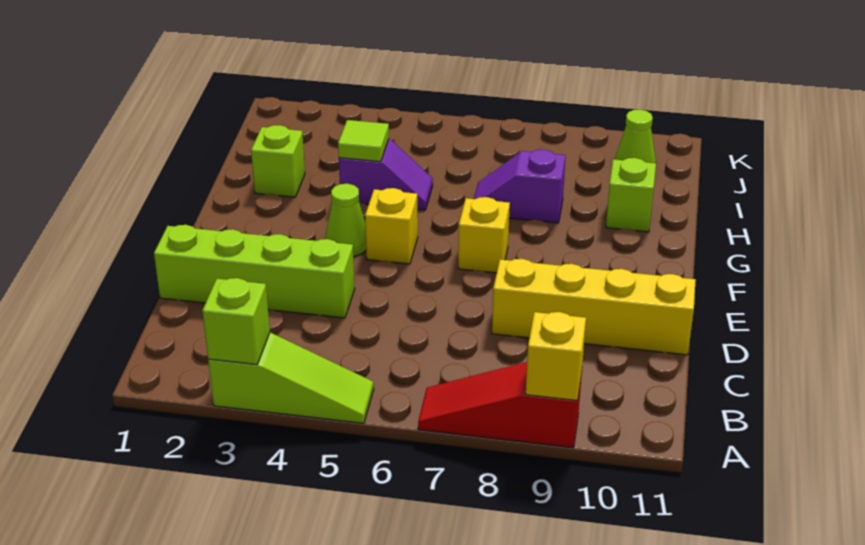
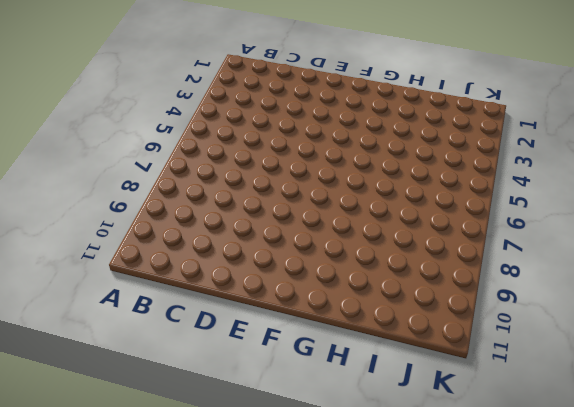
none -> lime 1x3 slope [208,333,374,423]
none -> red 1x3 slope [418,362,582,448]
none -> lime 1x4 brick [154,225,355,318]

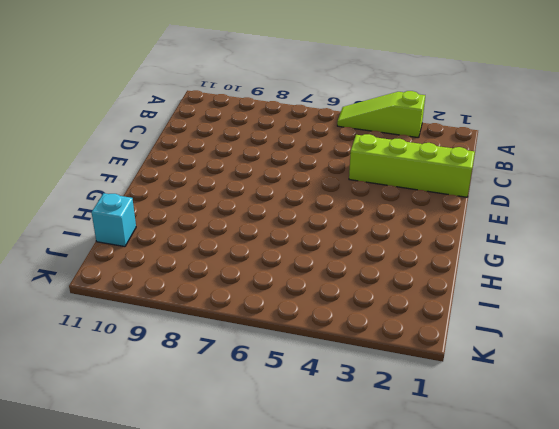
cyan 1x1 brick [92,193,136,247] -> none
none -> red 1x3 slope [418,362,582,448]
none -> yellow 1x4 brick [492,259,696,355]
none -> lime 1x1 cone [325,184,366,256]

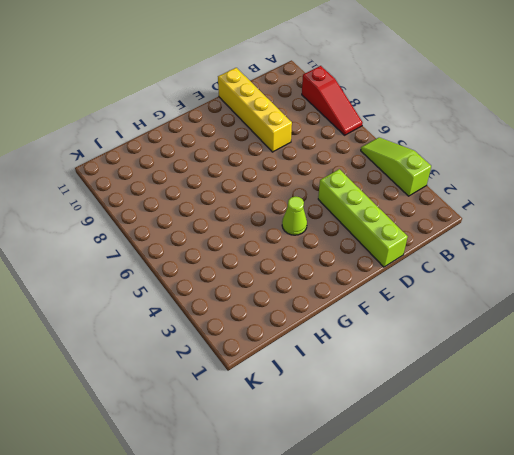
none -> yellow 1x1 brick [365,188,418,264]
none -> yellow 1x1 brick [458,197,510,273]
none -> lime 1x1 brick [251,125,305,197]

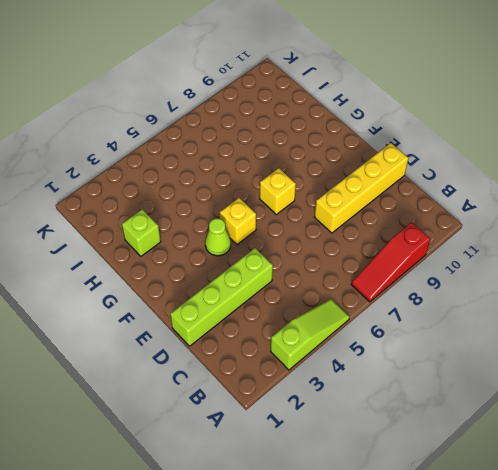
none -> purple 1x2 slope [339,139,433,210]
none -> purple 1x2 slope [474,149,566,223]
none -> lime 1x1 brick [606,158,656,232]

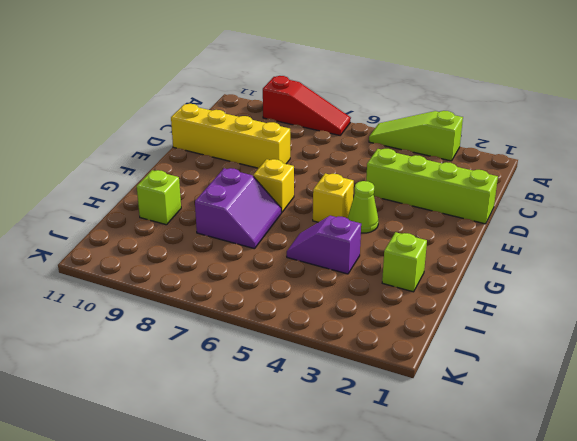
purple 2x2 slope [195,168,281,249] -> purple 1x2 slope [474,149,566,223]
none -> lime 1x1 cone [615,109,656,163]
none -> lime 1x1 brick [202,278,270,365]
none -> yellow 1x1 brick [526,312,586,401]

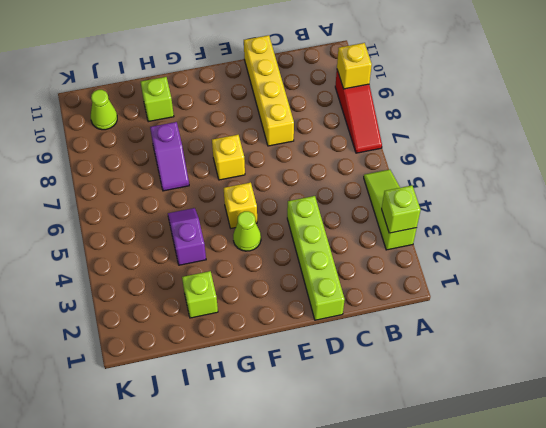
none -> lime 1x1 tile [338,120,389,162]

